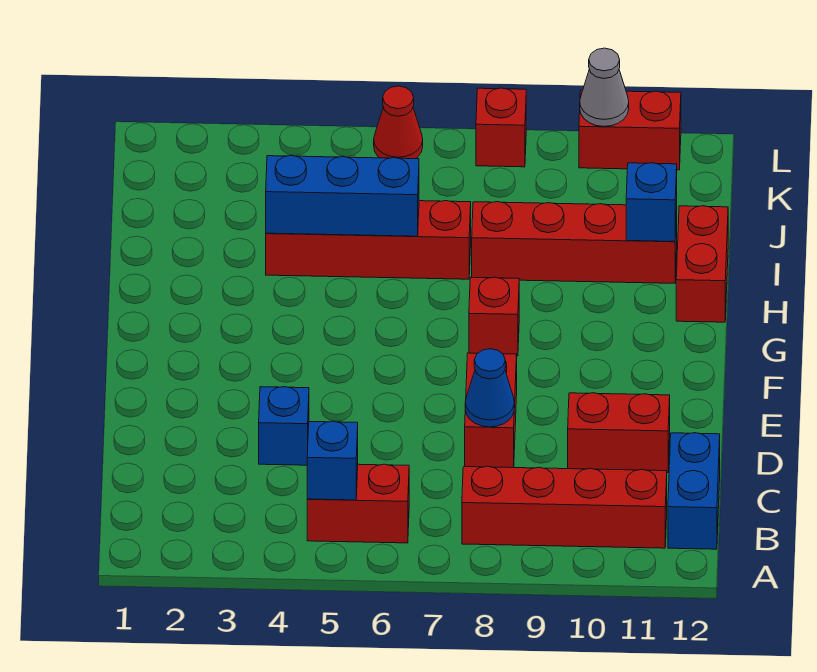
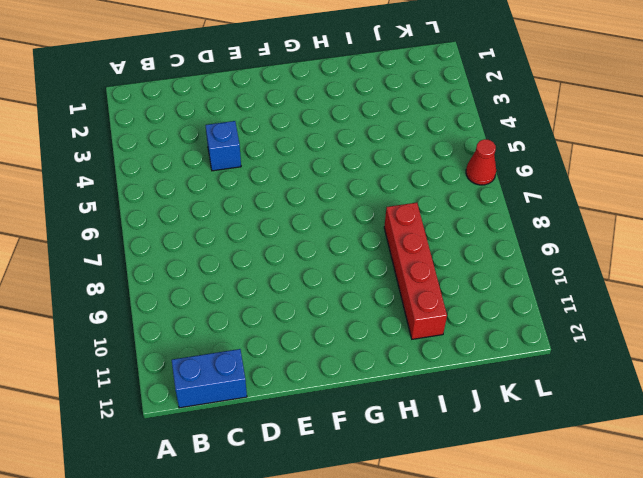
none -> red 1x2 brick [307,464,409,543]
none -> red 1x4 brick [462,466,667,548]
none -> red 1x2 brick [465,353,517,468]

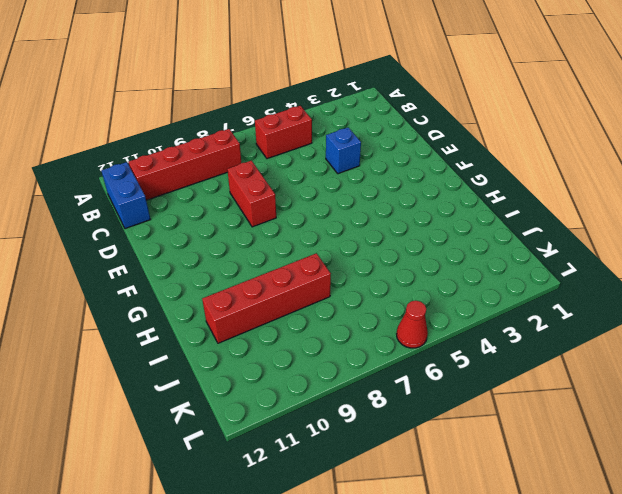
none -> red 1x2 brick [568,393,670,473]
none -> red 1x1 brick [469,277,519,356]
none -> red 1x2 brick [676,206,728,322]

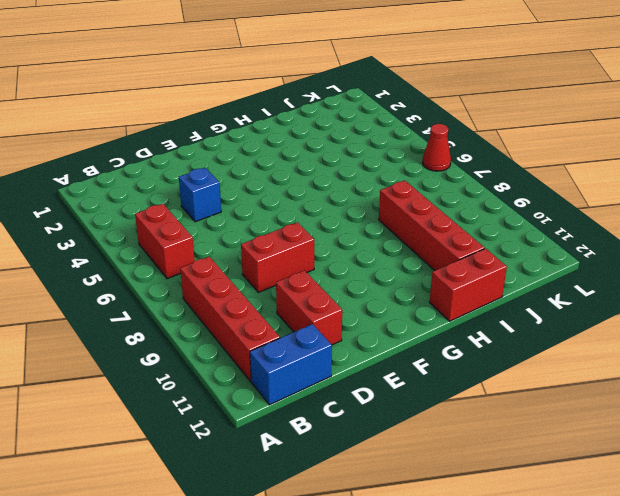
none -> red 1x1 brick [469,277,519,356]
none -> red 1x4 brick [266,201,471,279]
none -> red 1x1 brick [476,88,526,167]

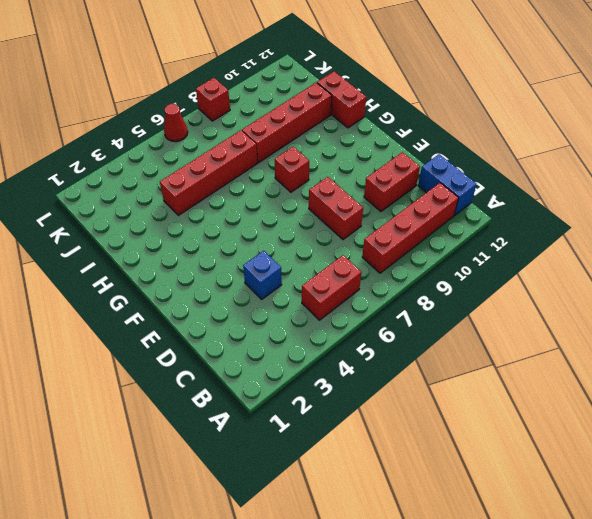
none -> red 1x2 brick [579,90,681,170]
none -> blue 1x1 brick [307,421,358,500]
none -> blue 1x1 cone [465,349,514,427]

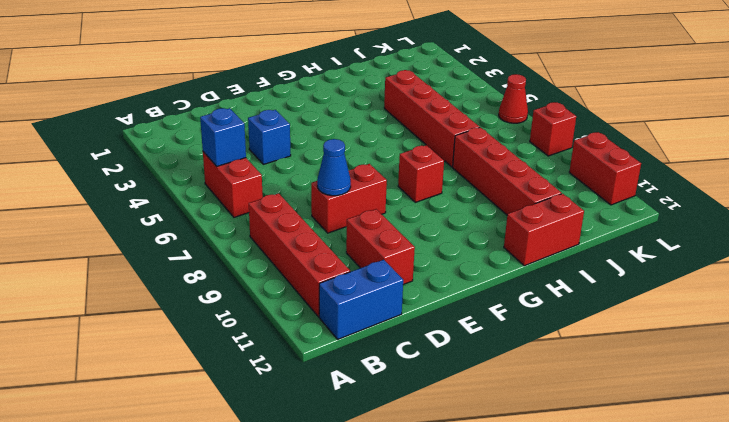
none -> blue 1x3 brick [266,155,419,236]
none -> blue 1x1 brick [626,163,677,241]
none -> grey 1x1 cone [580,48,629,126]

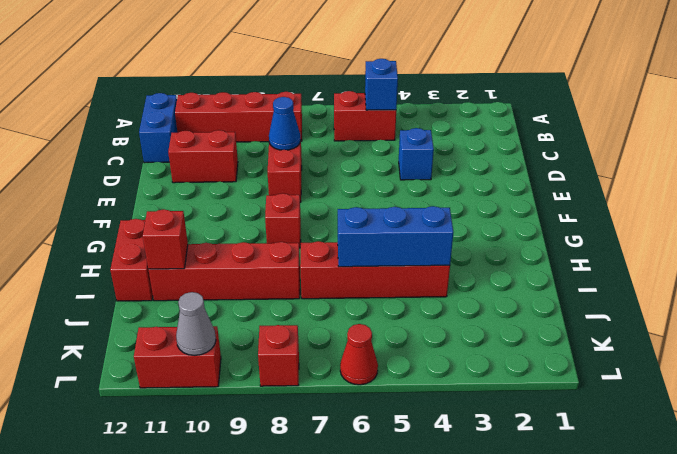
red 1x1 brick [143,209,188,269] -> blue 1x1 brick [626,163,677,241]

